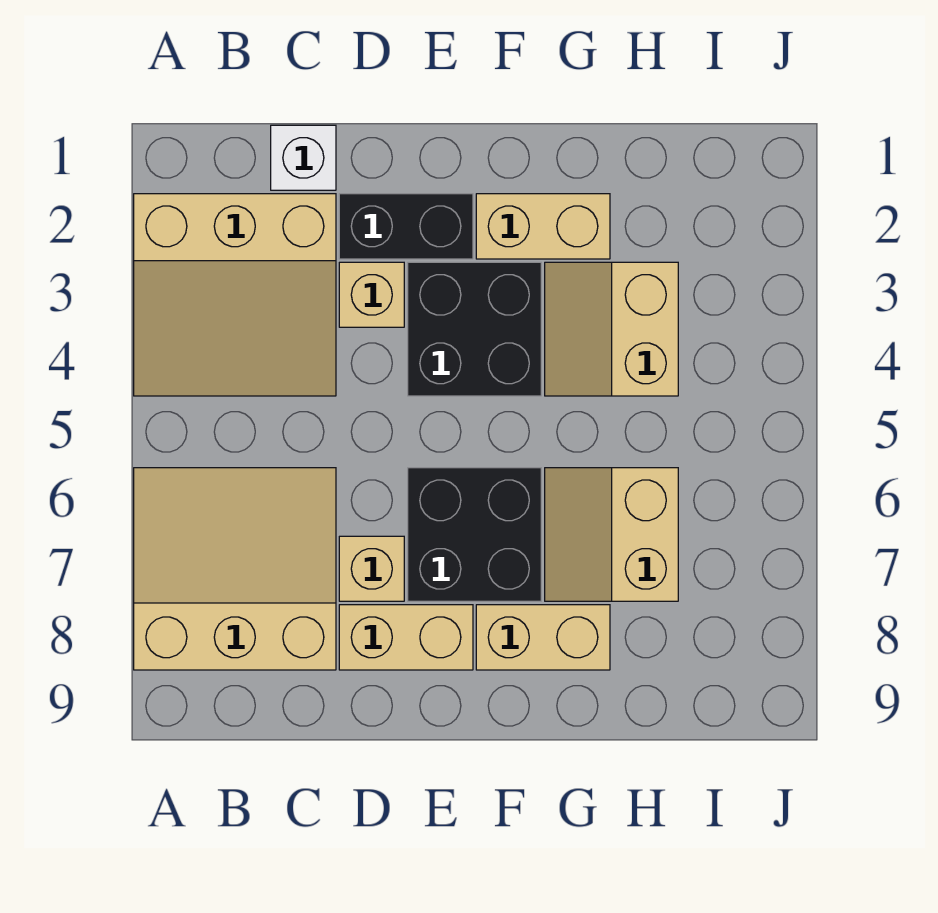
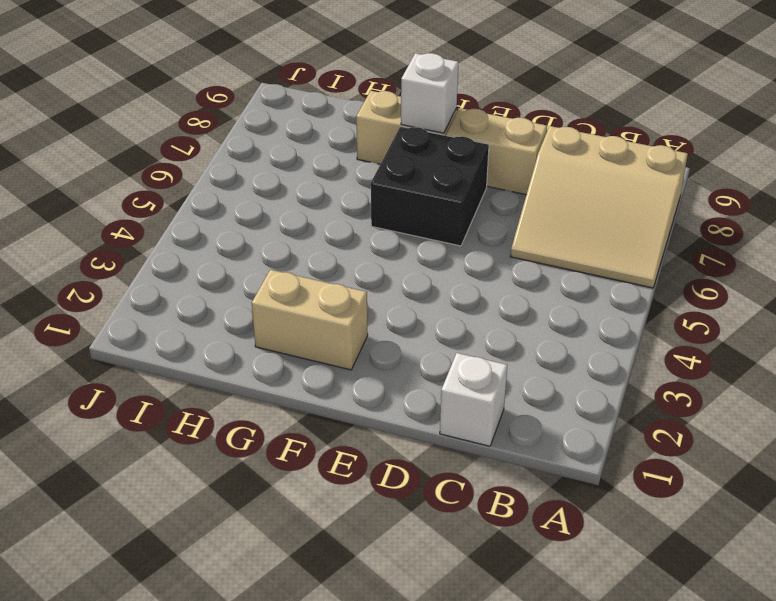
white 1x1 brick [401,53,458,133] -> none
none -> tan 3x3 slope [134,194,336,396]
none -> black 1x2 brick [339,194,473,259]
none -> tan 1x1 brick [339,262,404,327]

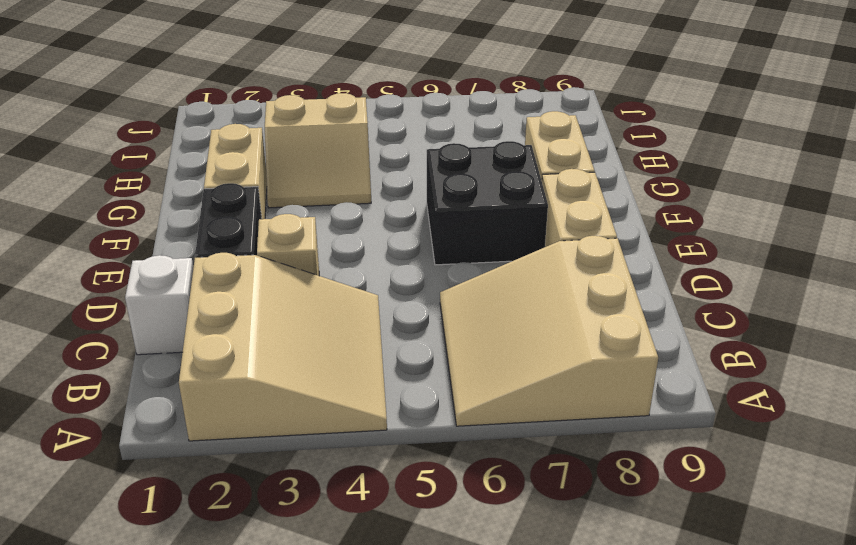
none -> tan 1x1 brick [339,536,404,601]
none -> black 2x2 brick [408,262,541,396]
none -> tan 2x2 slope [545,468,678,601]

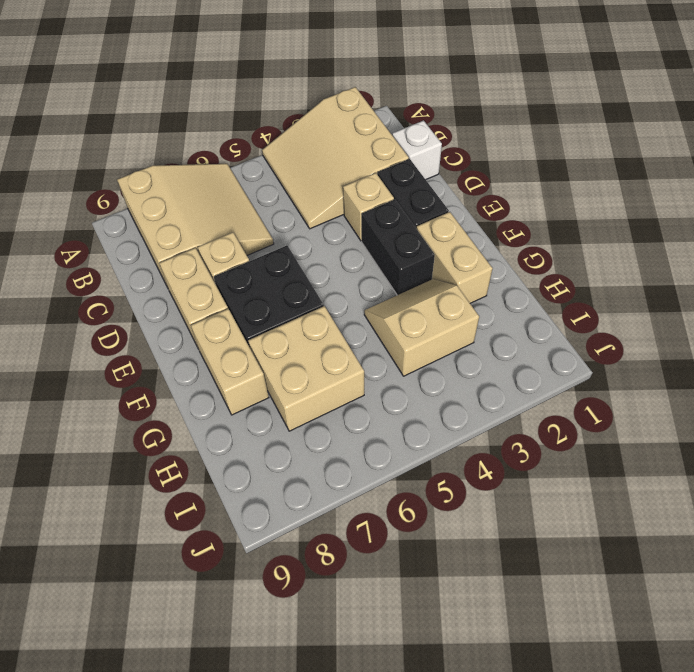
black 1x2 brick [362,199,435,295] -> black 2x2 brick [408,262,541,396]
tan 2x2 brick [248,306,364,431] -> tan 2x2 slope [545,468,678,601]

